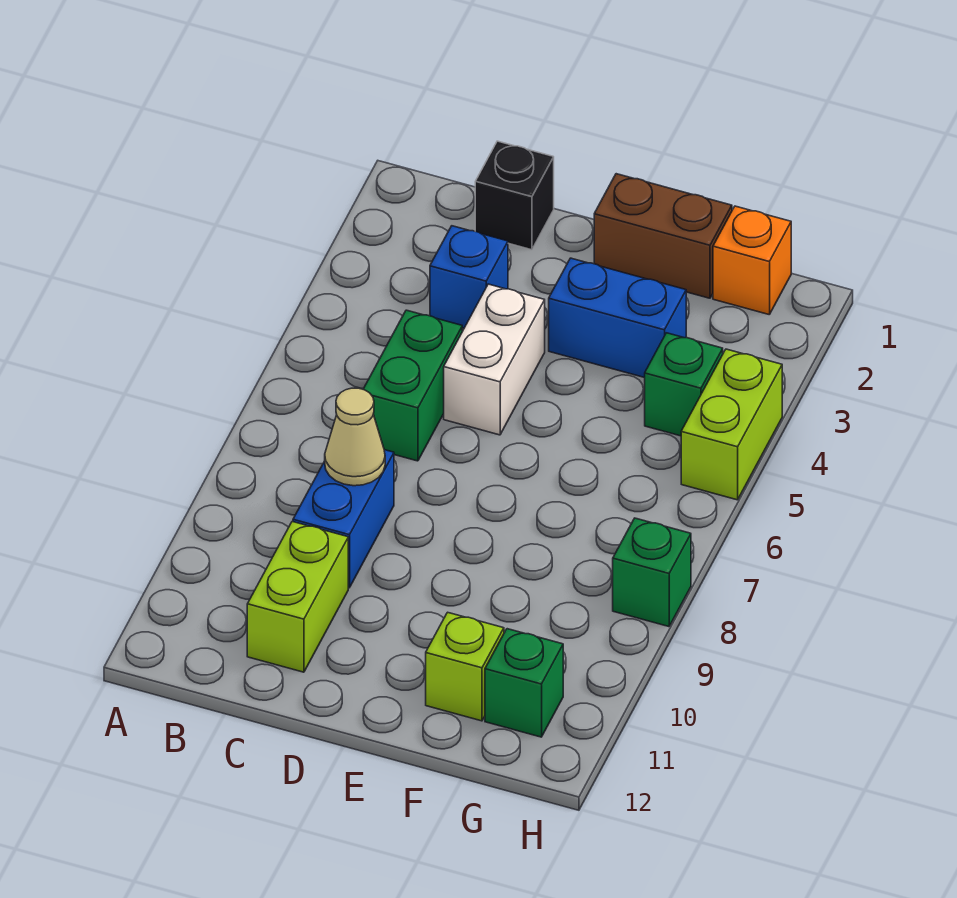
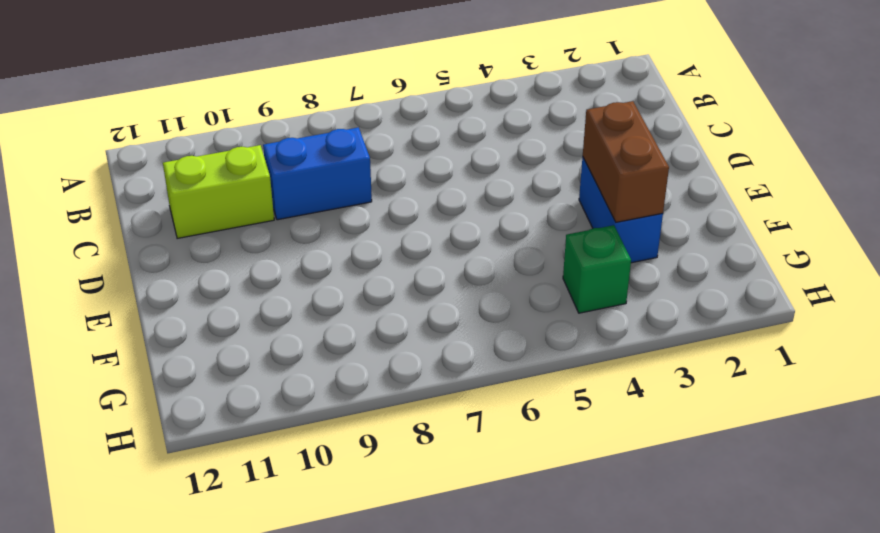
brown 1x2 brick [583,101,669,222] -> brown 1x2 brick moved to [594,174,732,298]
none -> black 1x1 brick [475,141,554,250]
none -> blue 1x1 brick [430,226,508,328]
none -> green 1x2 brick [363,310,462,461]

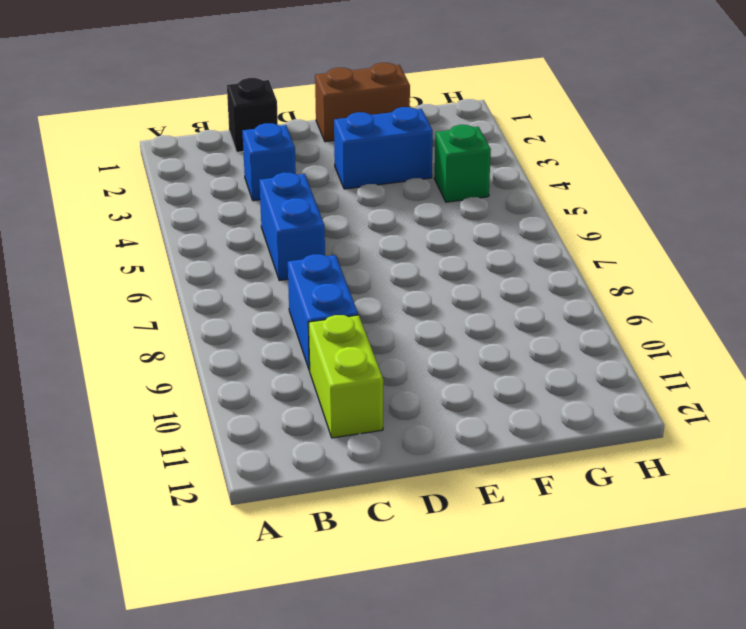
blue 1x2 brick [259,172,325,281] -> green 1x2 brick [363,310,462,461]
none -> white 1x2 brick [444,284,545,435]
none -> lime 1x1 brick [426,612,504,721]
none -> orange 1x1 brick [713,206,791,315]

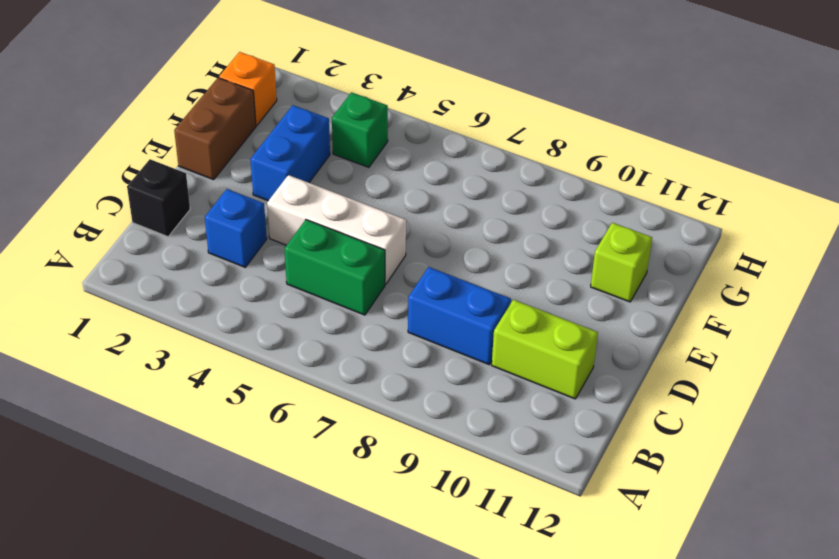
white 1x3 brick [267,175,406,284] -> white 1x2 brick [444,284,545,435]
none -> green 1x1 brick [485,629,563,737]
none -> lime 1x2 brick [681,349,782,500]
none -> green 1x1 brick [613,518,691,627]

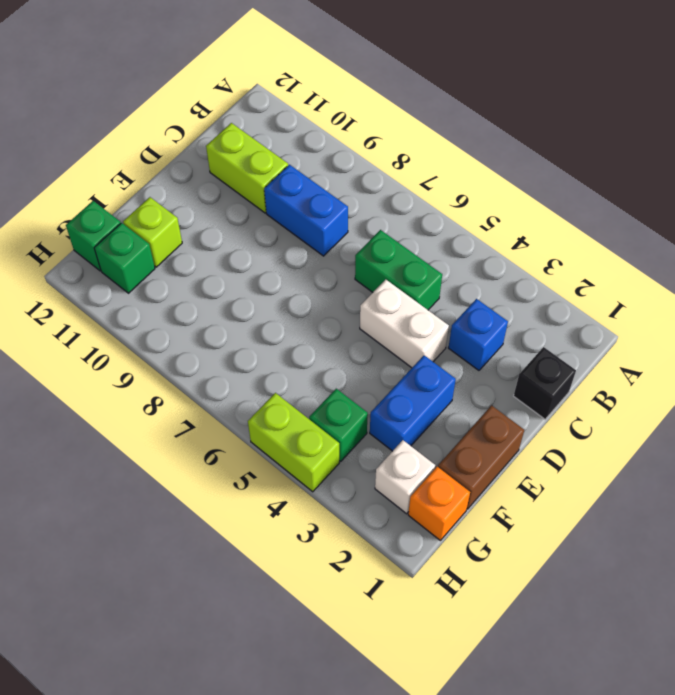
white 1x1 brick [375,440,435,514] -> none
green 1x1 brick [66,201,121,271] -> green 1x1 brick moved to [613,518,691,627]
none -> tan 1x1 cone [325,388,385,486]

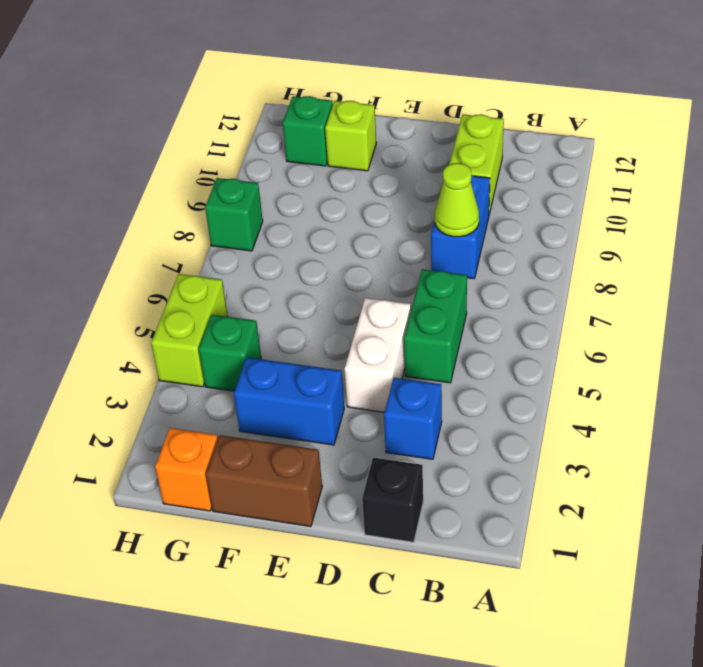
lime 1x1 cone [435,163,479,237] -> tan 1x1 cone [325,388,385,486]

